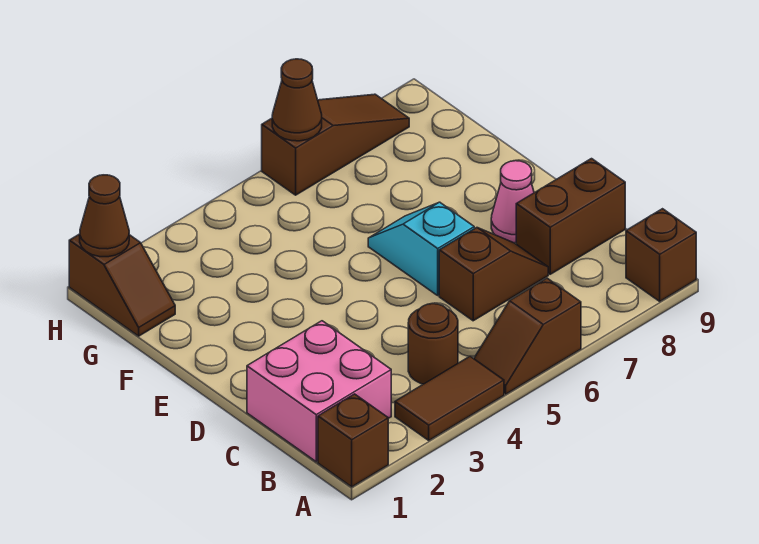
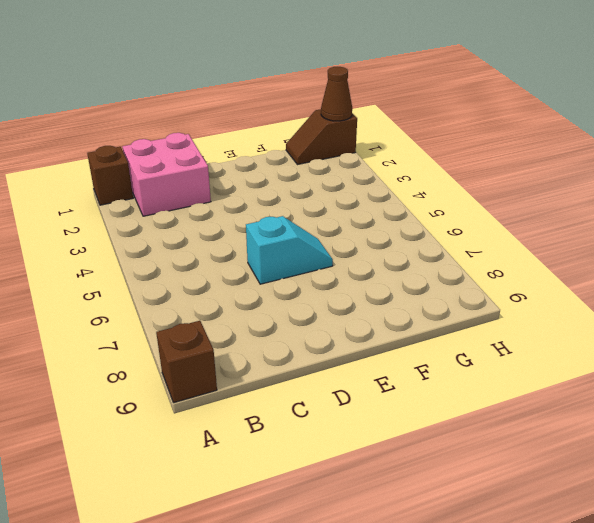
none -> brown 1x2 tile [395,356,504,440]
none -> brown 1x2 slope [474,278,581,394]
none -> brown 1x1 round brick [408,304,458,384]

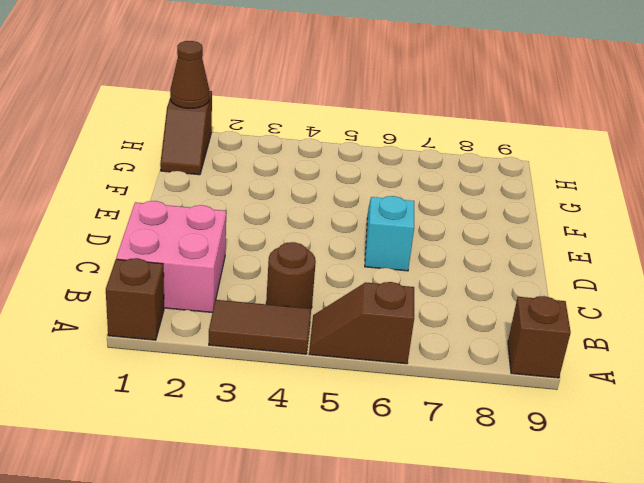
none -> brown 1x2 slope [439,228,548,321]
none -> brown 1x2 brick [516,159,625,274]
none -> pink 1x1 cone [491,161,534,243]

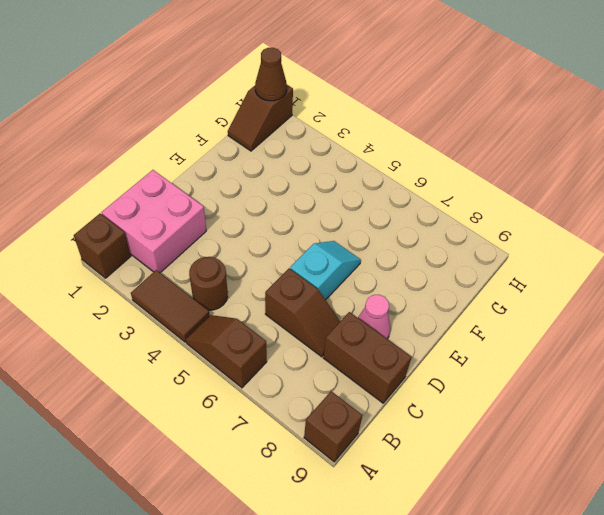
none -> brown 1x3 slope [262,94,409,195]
none -> brown 1x1 cone [272,59,322,141]

